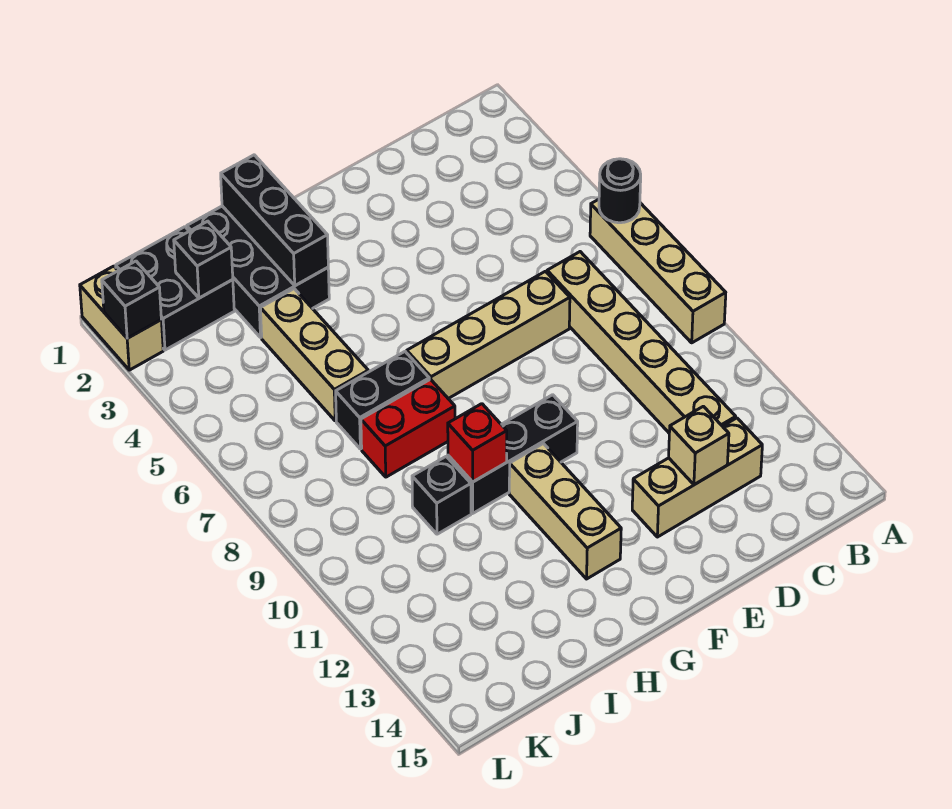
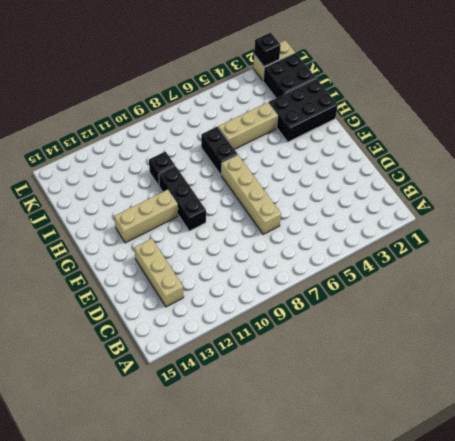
none -> tan 1x4 brick [590,199,726,343]
none -> tan 1x6 brick [547,252,736,433]
none -> red 1x2 brick [361,379,455,477]

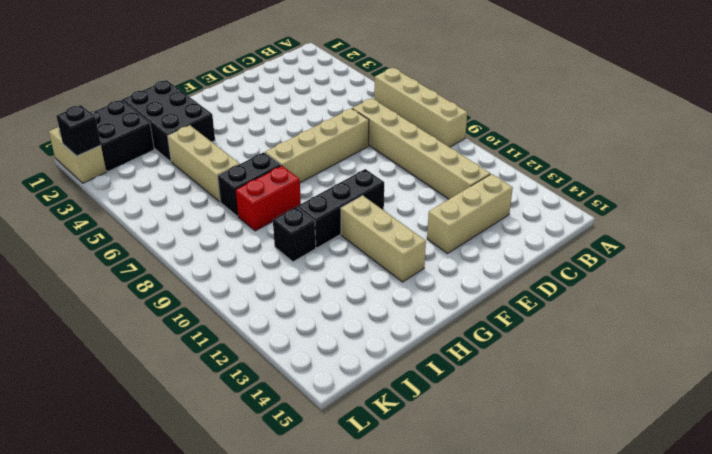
none -> black 1x1 round brick [599,159,641,223]
none -> tan 1x1 brick [669,406,729,485]
none -> black 1x3 brick [221,155,328,286]

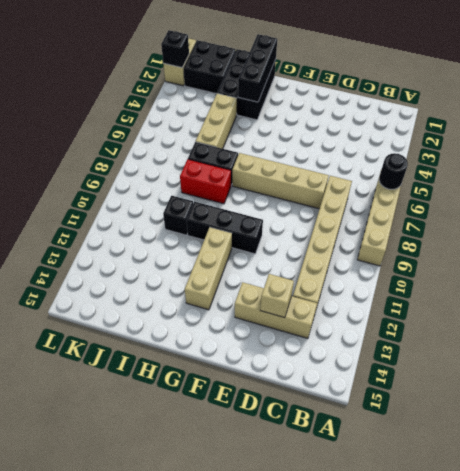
none -> red 1x1 brick [448,404,507,482]
none -> black 1x1 brick [174,221,233,298]

